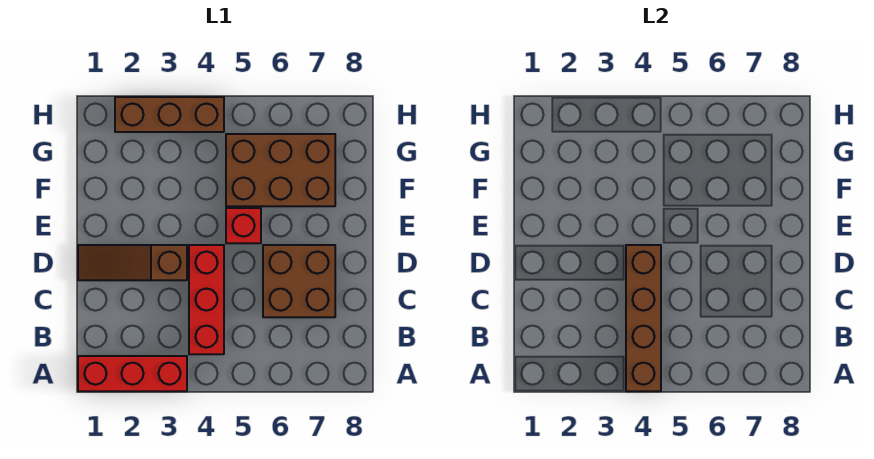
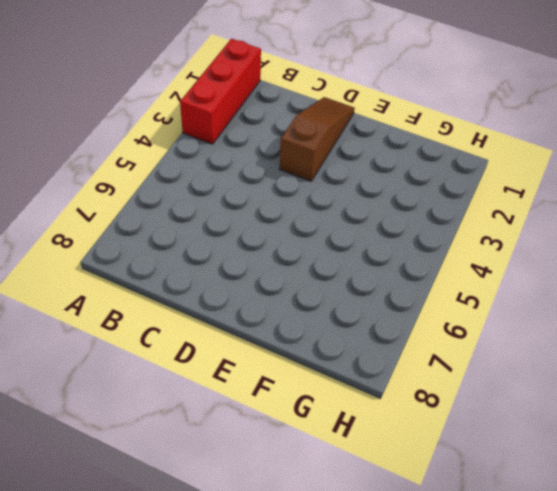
none -> red 1x3 brick [189,245,224,354]
none -> brown 2x2 brick [263,245,335,317]

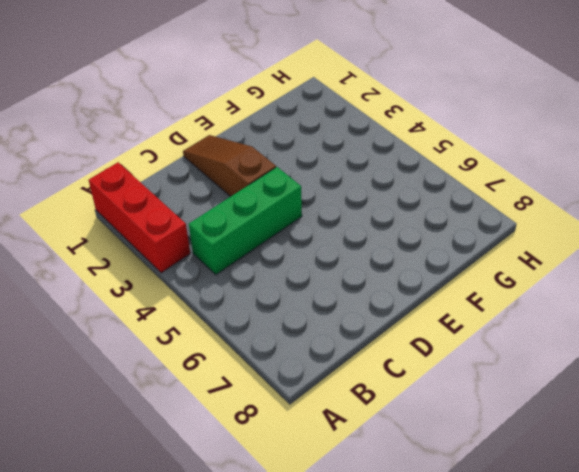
green 1x3 brick [189,167,302,275] -> red 1x3 brick [189,245,224,354]
none -> brown 2x2 brick [263,245,335,317]
none -> red 1x1 brick [226,208,261,243]

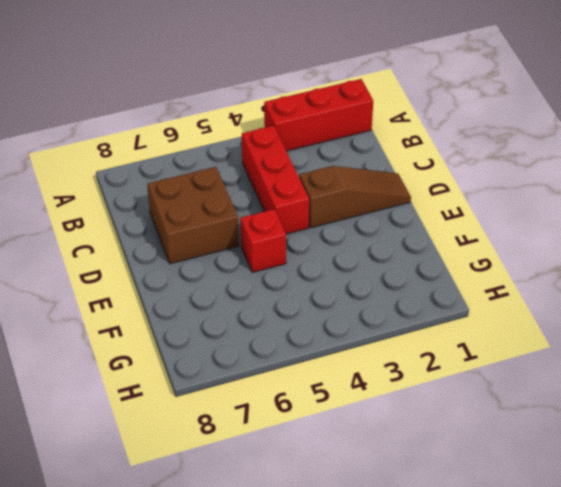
none -> brown 2x3 brick [226,134,335,206]
none -> brown 1x3 brick [115,97,224,132]

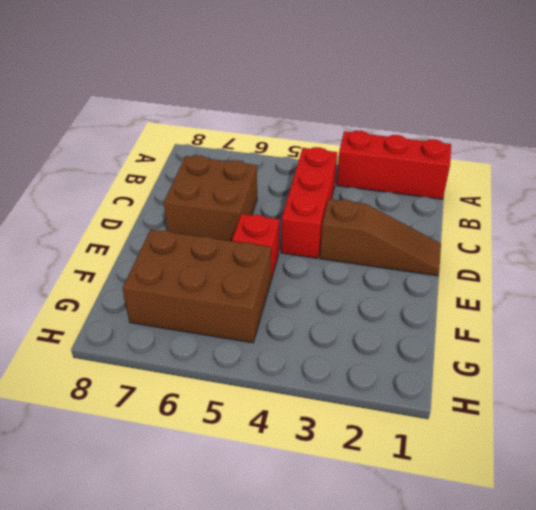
none -> brown 1x3 brick [115,97,224,132]
none -> brown 1x4 brick [626,245,661,391]

